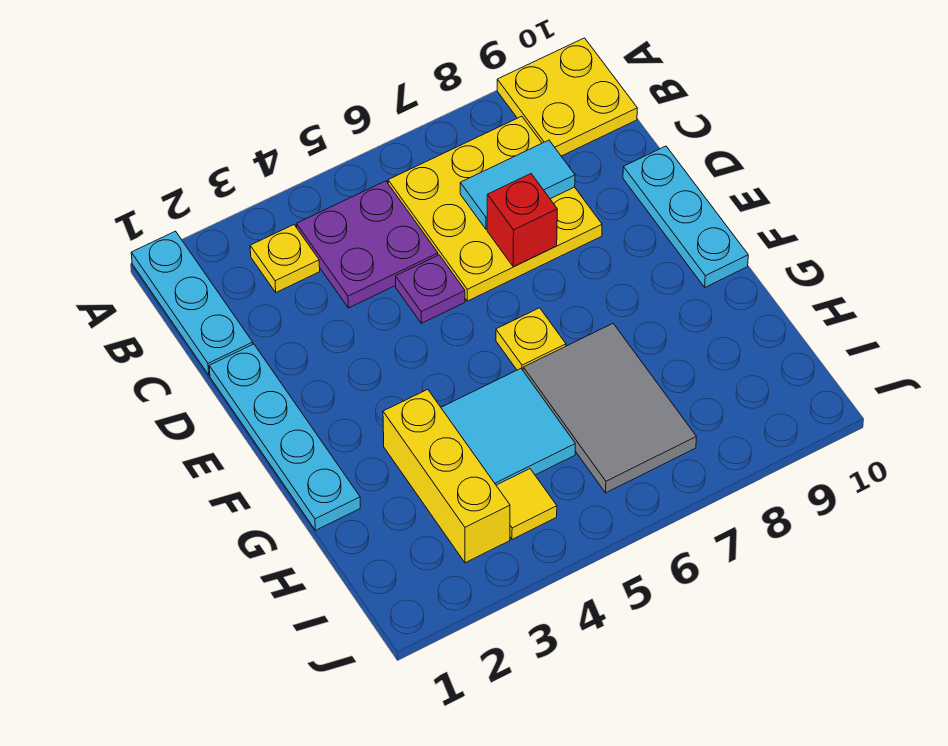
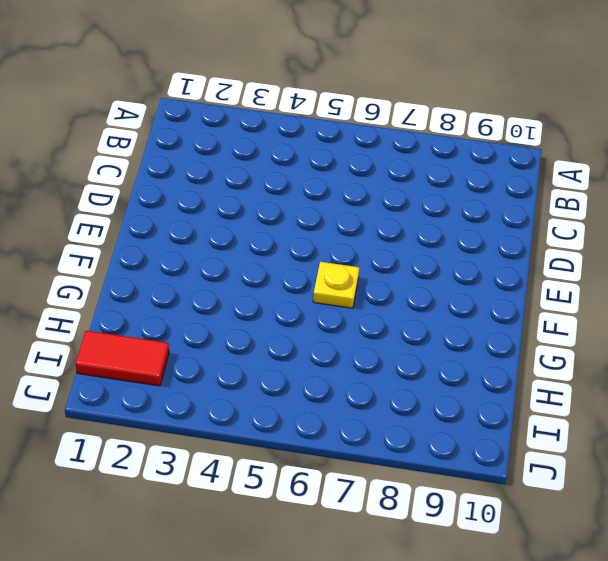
red 1x2 tile [75,331,169,386] -> none
none -> cyan 1x3 plate [131,231,253,375]
none -> yellow 2x2 plate [497,38,637,156]
none -> yellow 1x1 plate [250,225,320,292]

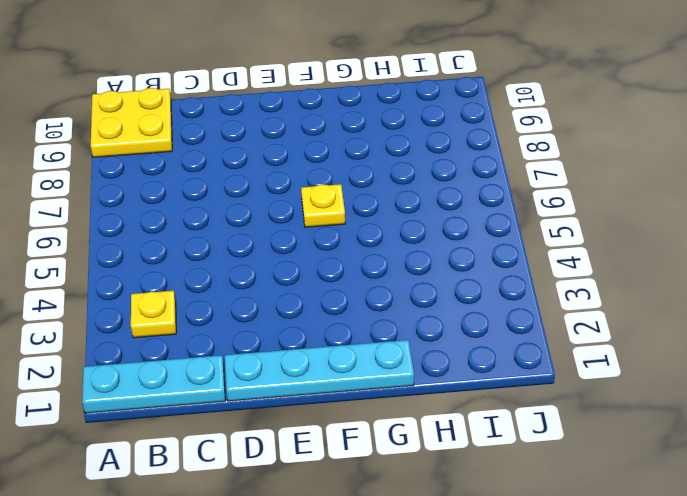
none -> purple 2x2 plate [296,181,438,308]
none -> yellow 3x3 plate [388,116,602,301]
none -> purple 1x1 plate [396,255,465,323]

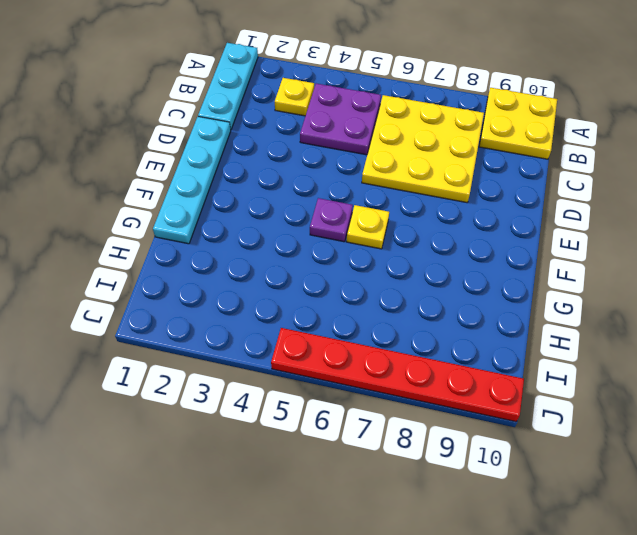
purple 1x1 plate [310,198,353,242] -> purple 1x1 plate moved to [396,255,465,323]
red 1x6 plate [271,328,524,422] -> none
none -> cyan 1x3 plate [623,146,748,287]
none -> yellow 1x3 brick [383,389,510,563]
none -> cyan 2x2 tile [441,369,575,485]

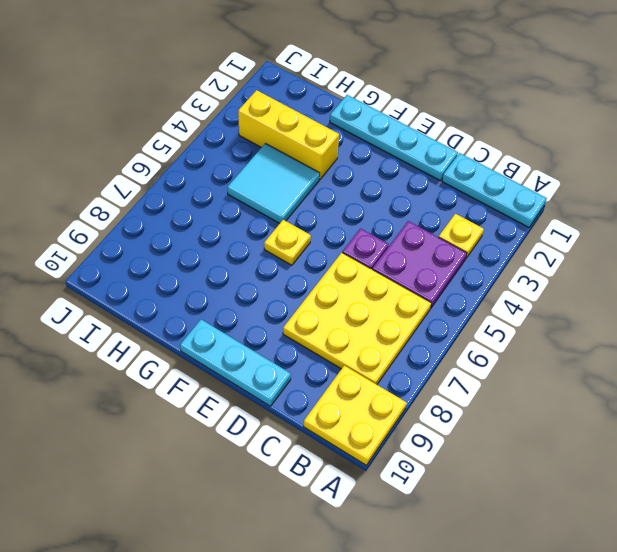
none -> grey 2x3 tile [523,324,696,493]
none -> yellow 1x1 tile [496,469,557,539]
none -> cyan 1x2 tile [460,140,575,229]

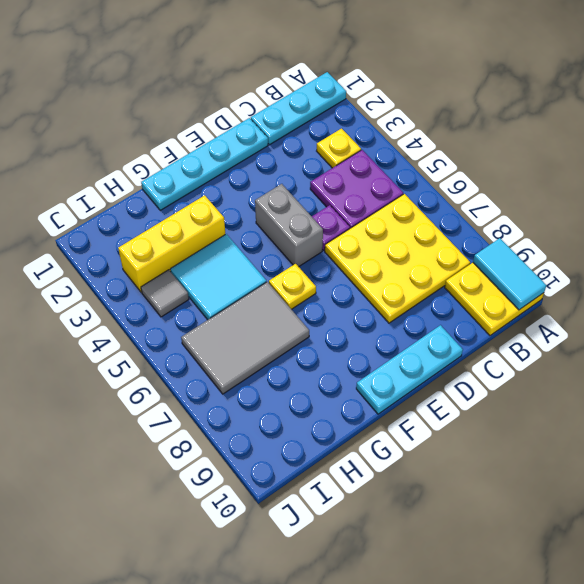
cyan 1x2 tile [473,238,546,310] -> cyan 1x2 tile moved to [460,140,575,229]
grey 1x2 brick [255,184,323,267] -> none
grey 1x1 tile [141,270,189,317] -> yellow 1x1 tile [496,469,557,539]
none -> red 1x1 brick [487,174,557,267]

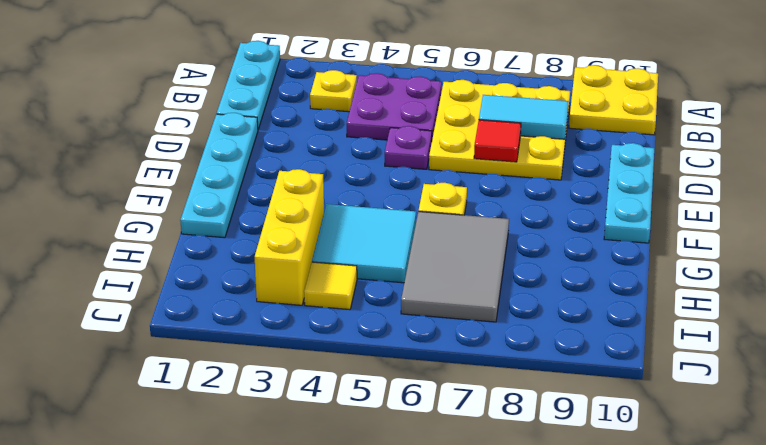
red 1x1 tile [474,120,521,162] -> red 1x1 brick [487,174,557,267]

